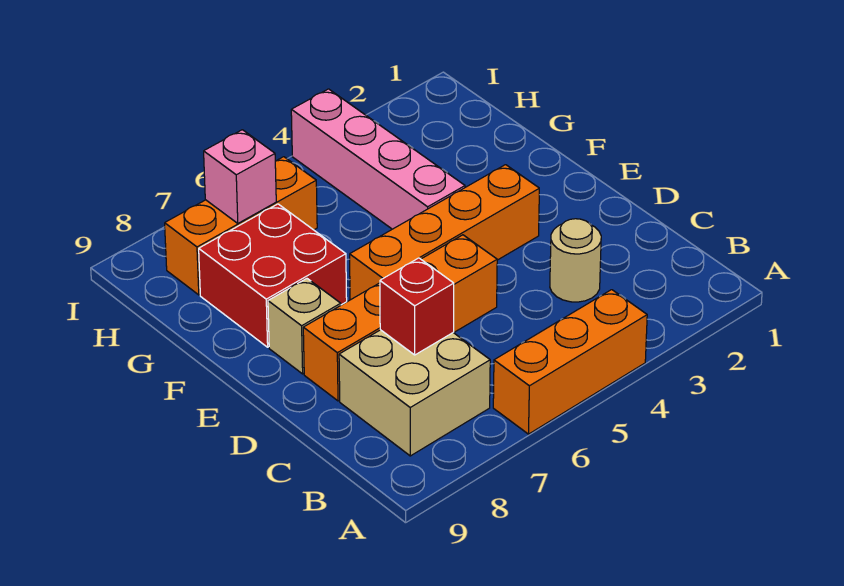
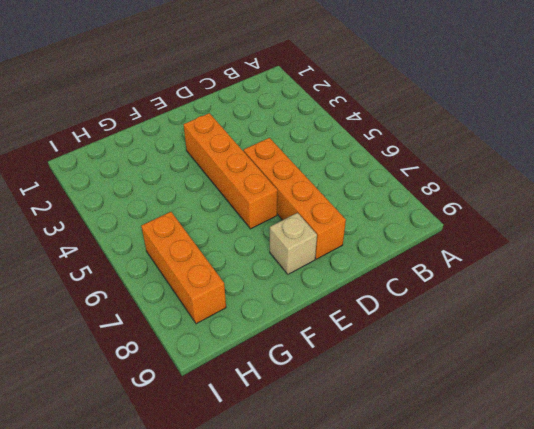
none -> orange 1x3 brick [493,290,647,434]
none -> tan 2x2 brick [339,330,490,456]

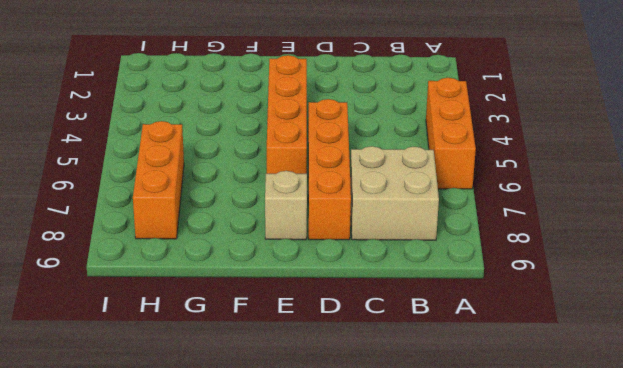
none -> tan 1x1 round brick [550,219,601,302]
none -> pink 1x4 brick [291,89,465,229]

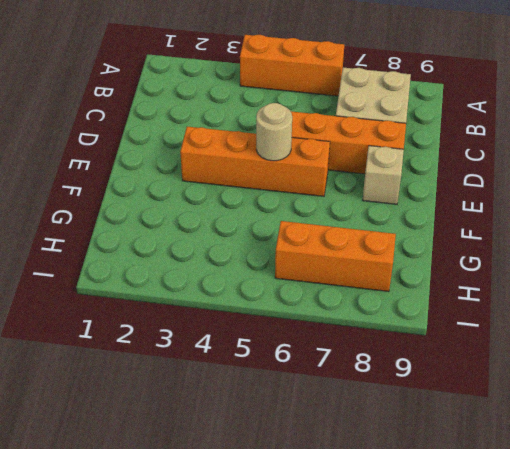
tan 1x1 round brick [256,103,292,161] -> tan 1x1 round brick moved to [550,219,601,302]
none -> pink 1x4 brick [291,89,465,229]
none -> red 2x2 brick [199,204,347,347]

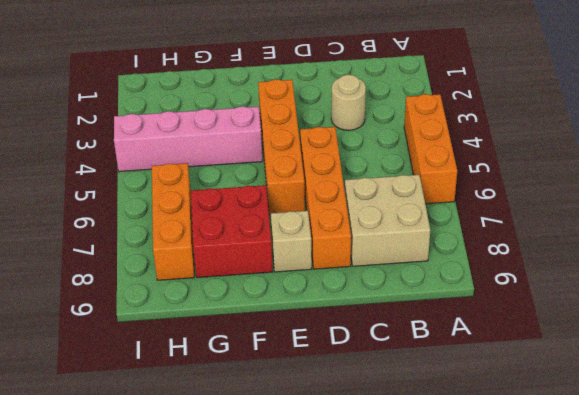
none -> red 1x1 brick [380,258,454,355]
none -> pink 1x1 brick [204,130,276,223]

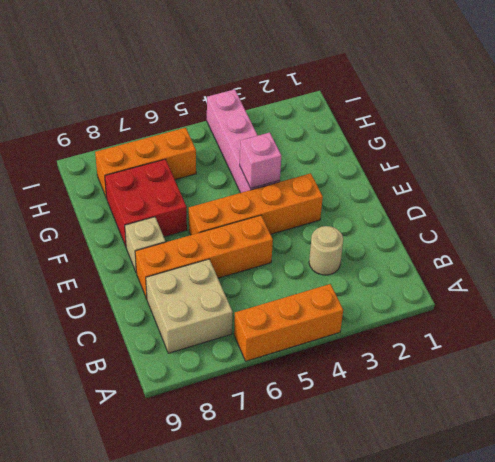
pink 1x1 brick [240,132,282,188] -> pink 1x1 brick moved to [204,130,276,223]
none -> red 1x1 brick [380,258,454,355]

